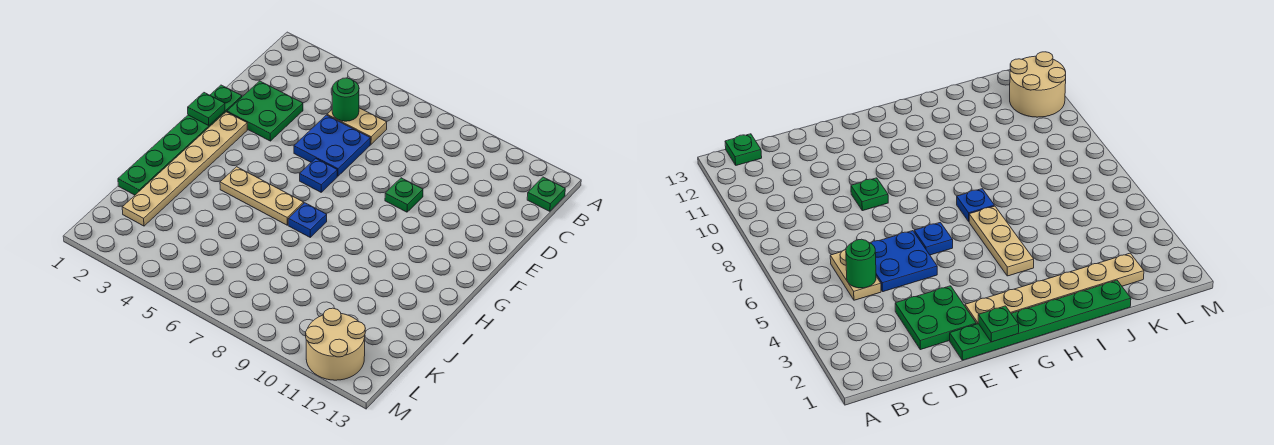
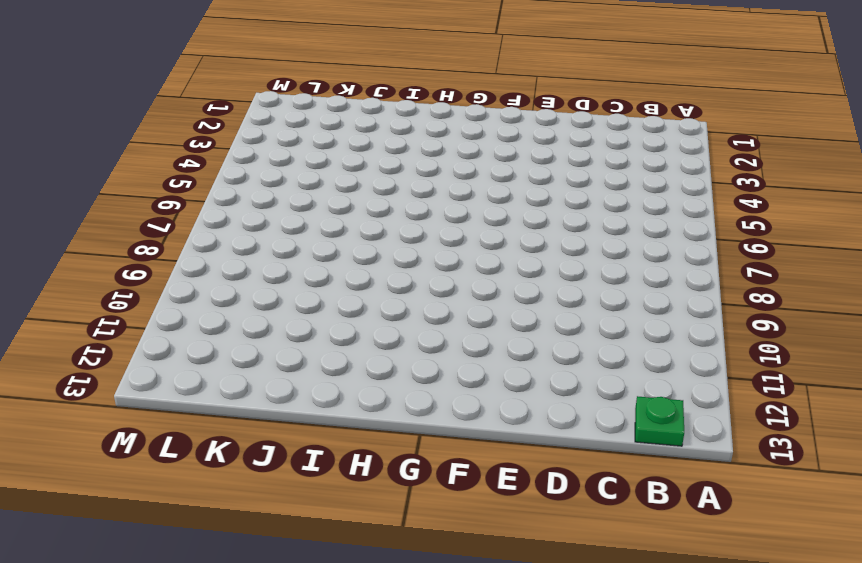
none -> tan 1x2 plate [327,108,387,144]
none -> green 2x2 plate [227,81,303,141]
none -> blue 2x2 plate [294,115,370,176]

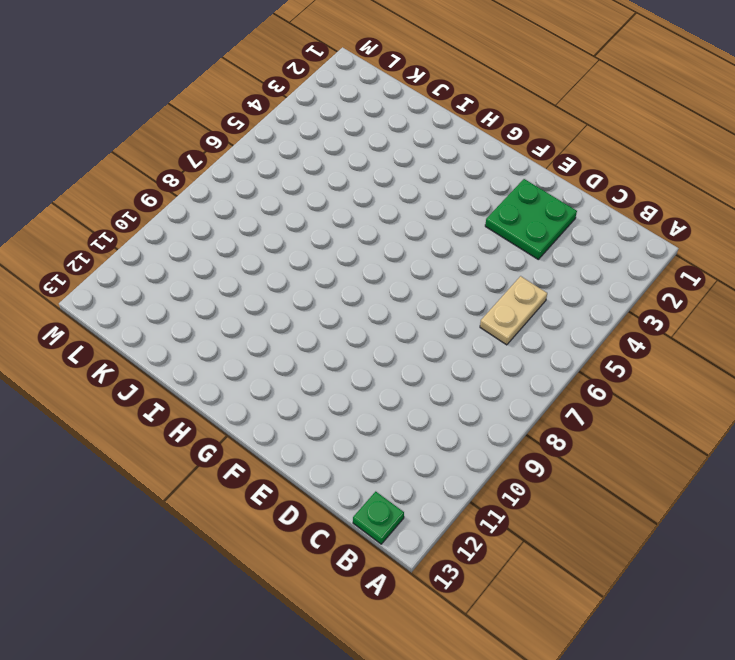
none -> blue 2x2 plate [294,115,370,176]
none -> green 1x6 plate [118,85,242,195]
none -> green 1x1 plate [385,178,423,212]

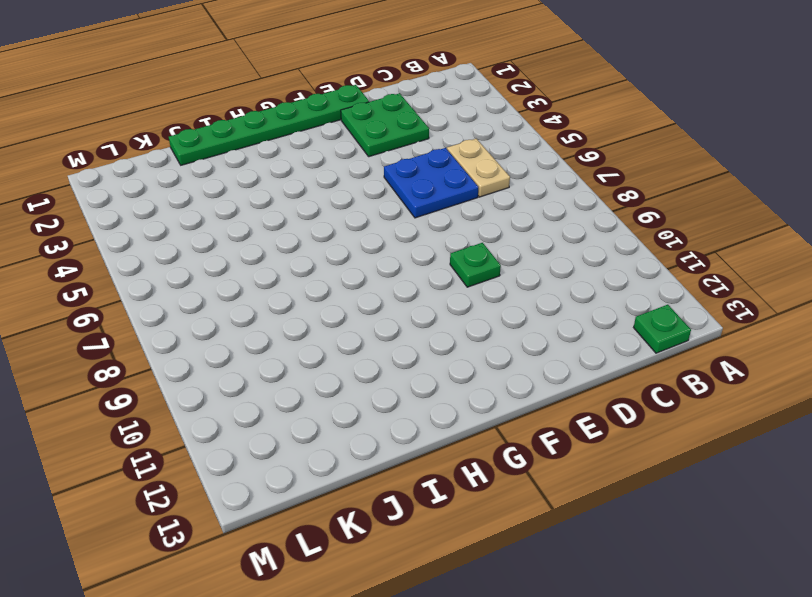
none -> tan 1x6 plate [122,112,247,226]
none -> blue 1x1 plate [300,158,337,192]
none -> tan 1x3 plate [220,167,304,225]

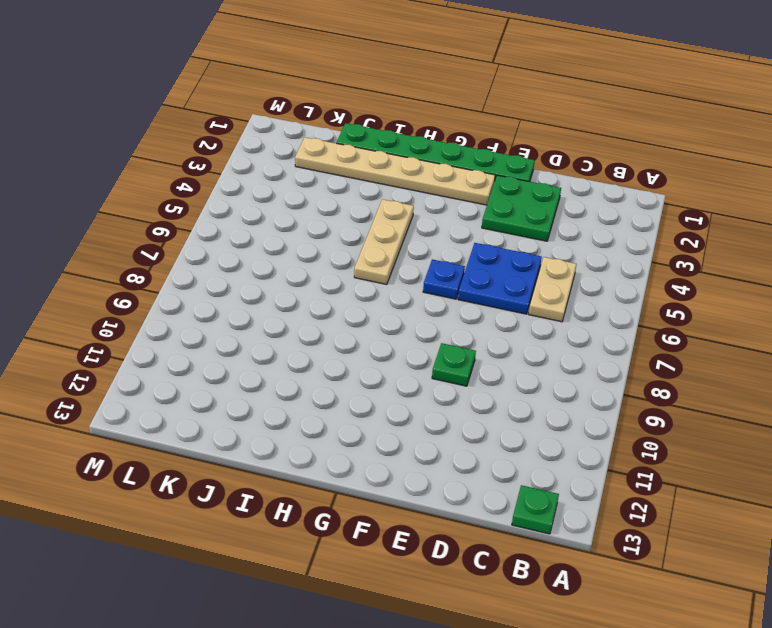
none -> blue 1x1 plate [288,203,327,237]
none -> tan 2x2 round brick [306,308,365,380]
none -> green 1x1 round brick [332,78,359,121]

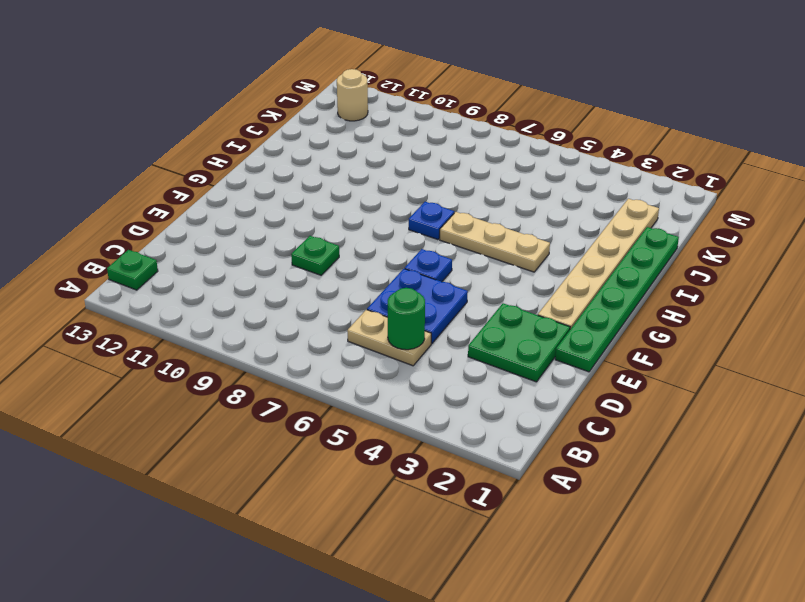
tan 1x1 round brick [337,69,368,121] -> tan 2x2 round brick [306,308,365,380]
none -> green 1x1 plate [188,93,225,125]

